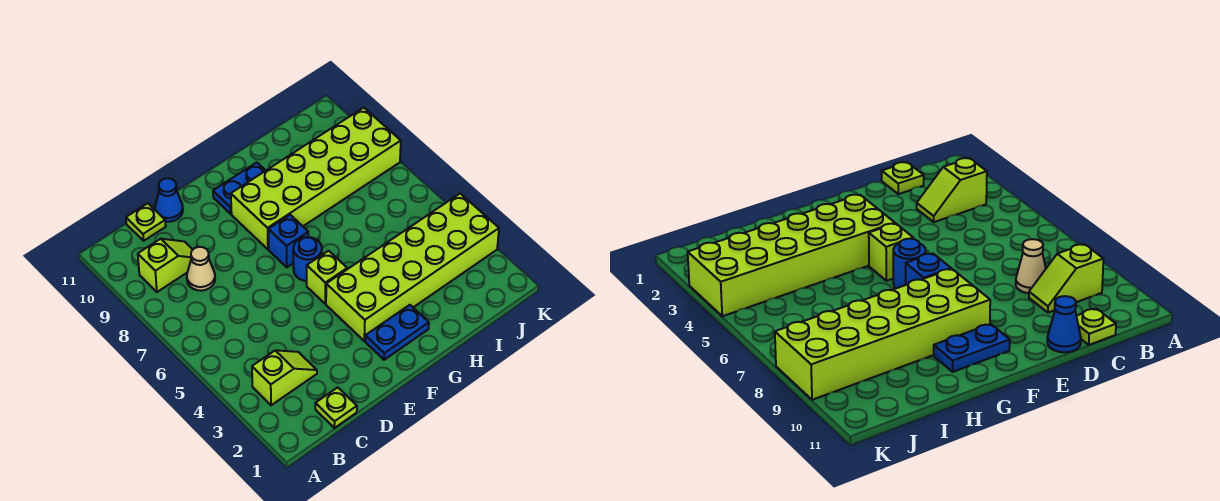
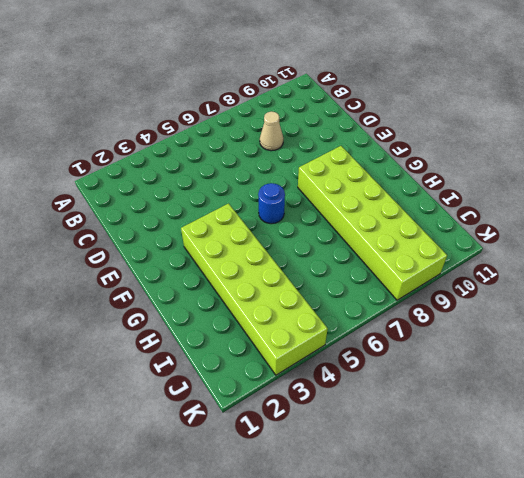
none -> lime 1x2 slope [252,350,317,405]
none -> lime 1x2 slope [138,239,193,292]
none -> lime 1x1 plate [315,387,357,428]

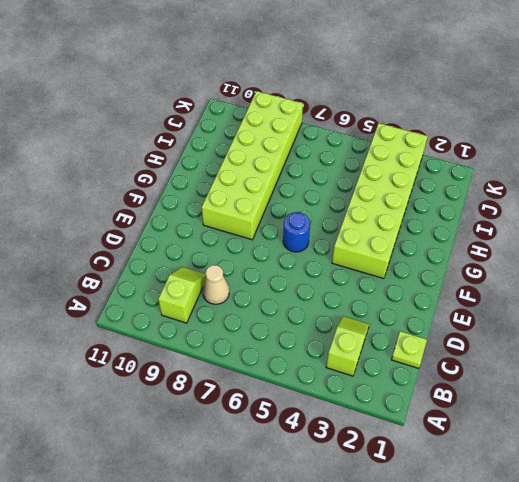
none -> lime 1x1 plate [126,203,166,241]
none -> blue 1x1 cone [155,178,183,222]
none -> blue 1x2 plate [365,305,429,360]

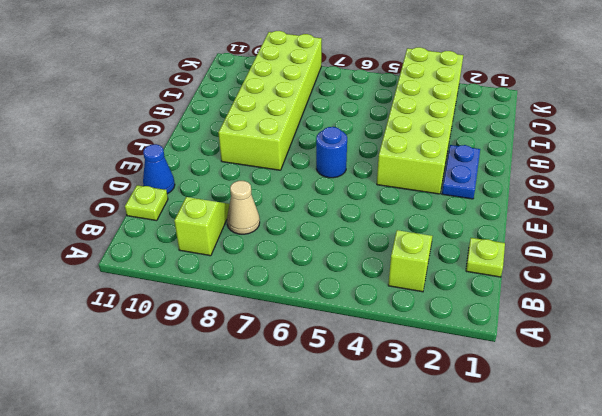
none -> lime 1x1 brick [307,251,347,304]
none -> blue 1x1 brick [268,215,308,267]
none -> blue 1x2 plate [213,163,266,214]

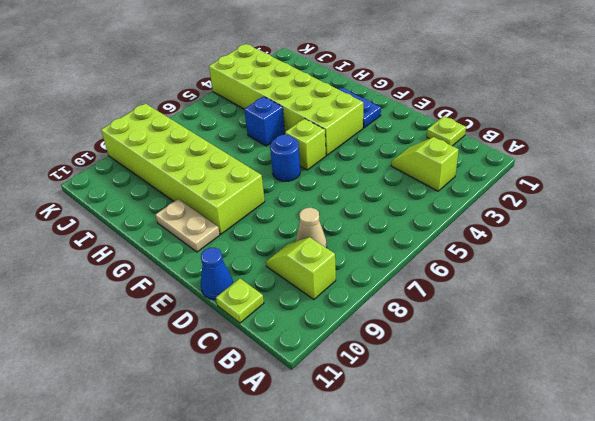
tan 1x2 plate [155,199,220,252] -> blue 1x2 plate [213,163,266,214]
blue 1x1 brick [244,97,285,146] -> blue 1x1 brick moved to [268,215,308,267]

